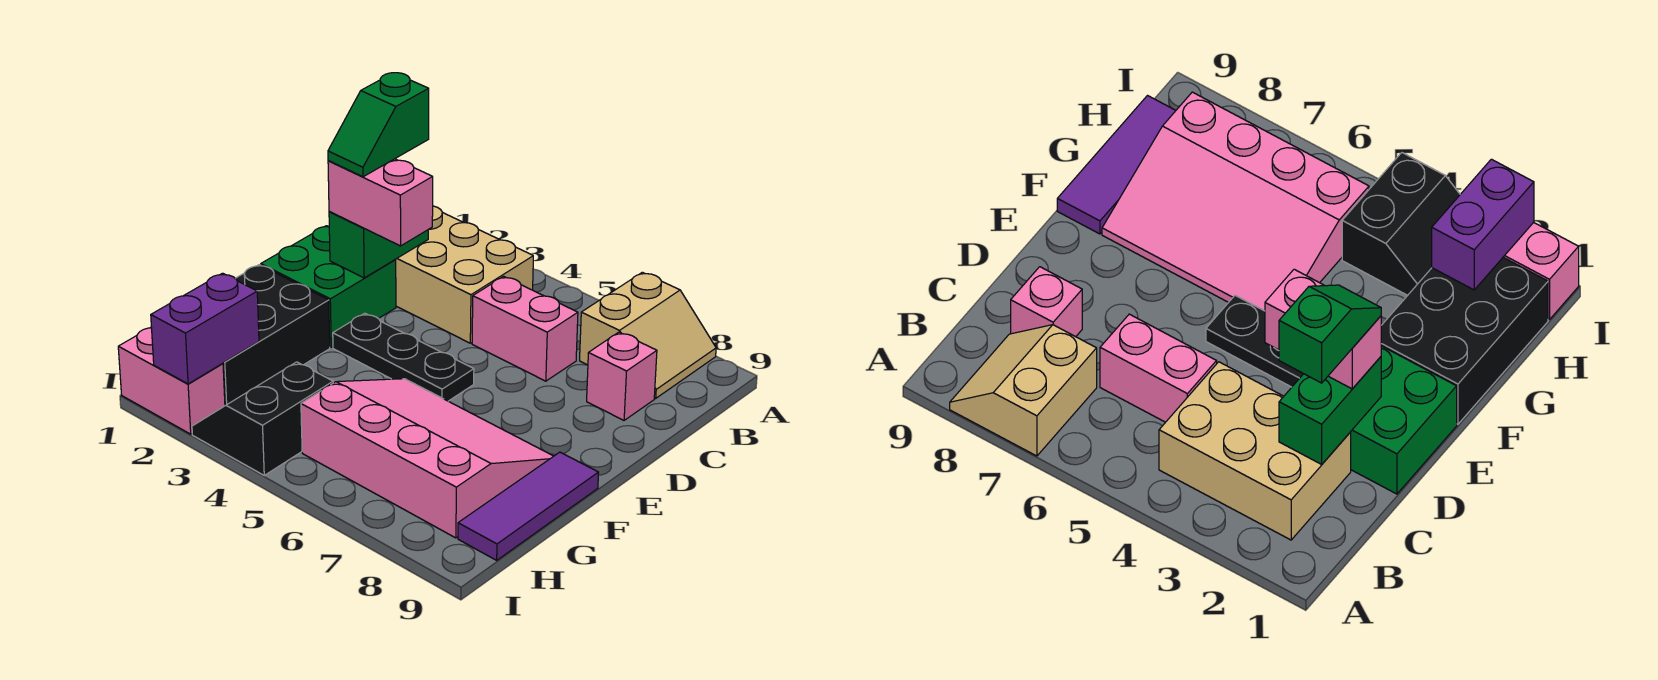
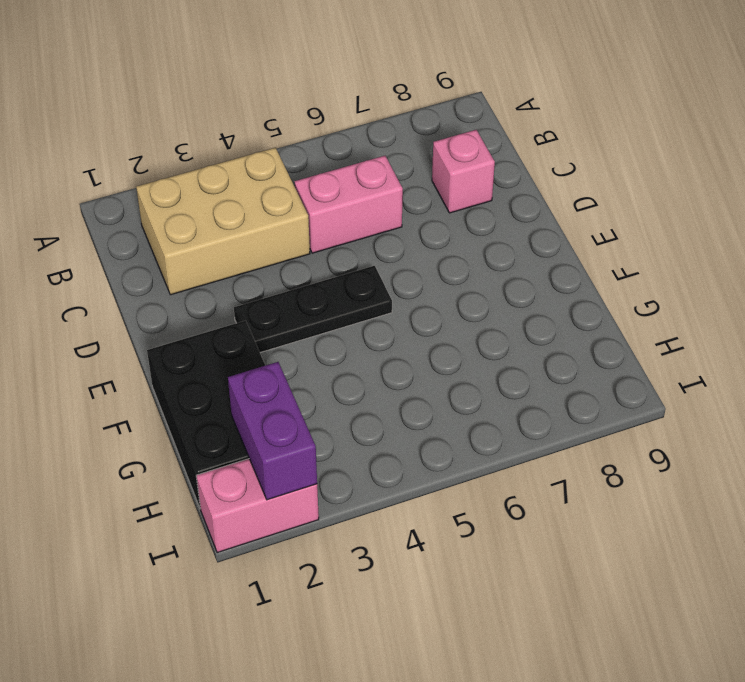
none -> tan 2x2 slope [580,272,716,398]
none -> green 2x2 brick [261,226,396,347]
none -> pink 3x4 slope [301,379,553,538]

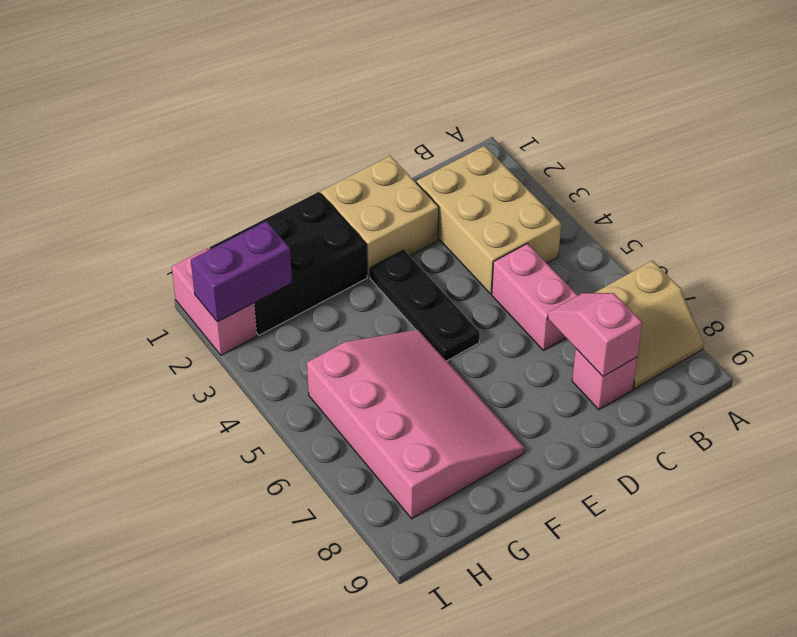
pink 1x2 slope [548,293,642,376] -> none
tan 2x2 brick [321,156,439,277] -> green 2x2 brick [261,226,396,347]
none -> purple 1x3 tile [458,452,599,560]
none -> black 2x2 slope [192,362,333,475]
none -> green 1x2 brick [329,212,428,278]

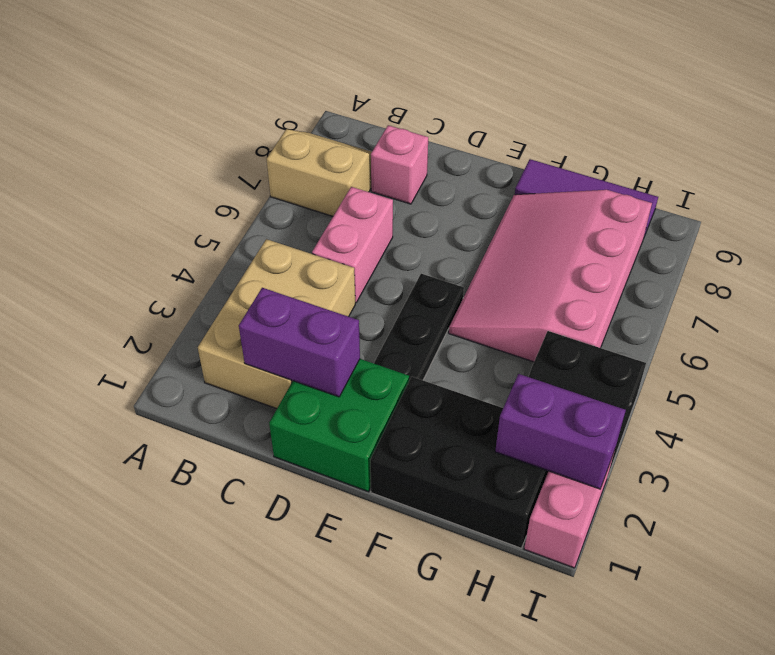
purple 1x2 brick [239,288,360,397] -> green 1x2 brick [329,212,428,278]
none -> pink 1x2 brick [328,159,433,246]
none -> green 1x2 slope [328,73,429,177]

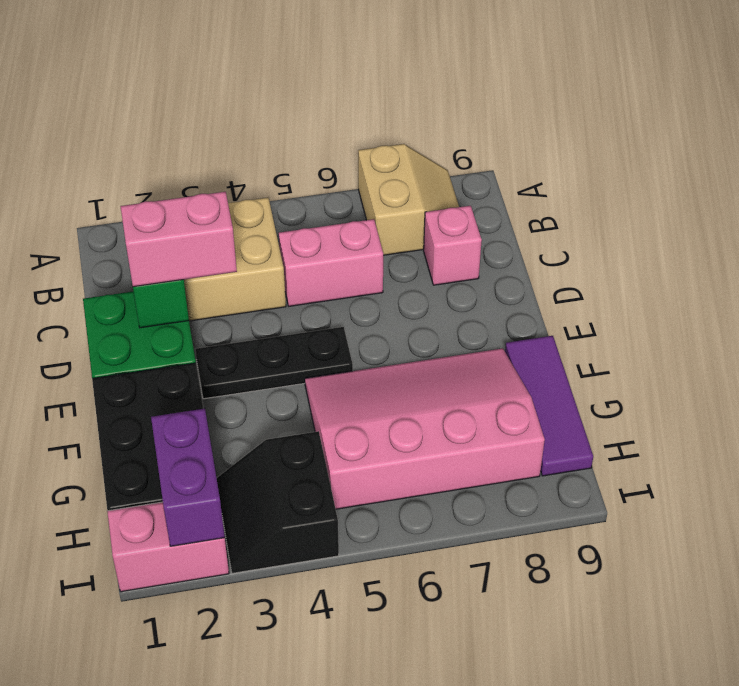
none -> green 1x2 slope [328,73,429,177]

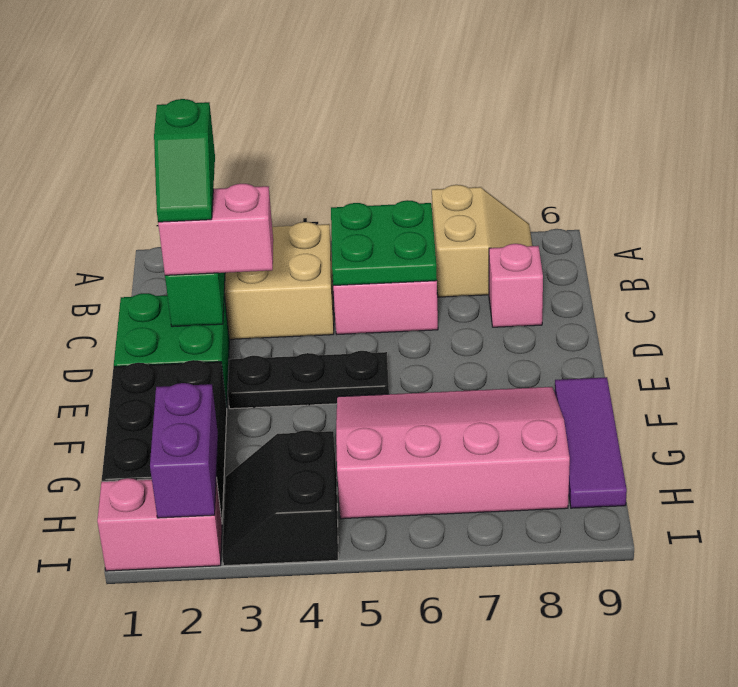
green 2x2 plate [331,200,437,286] -> none

